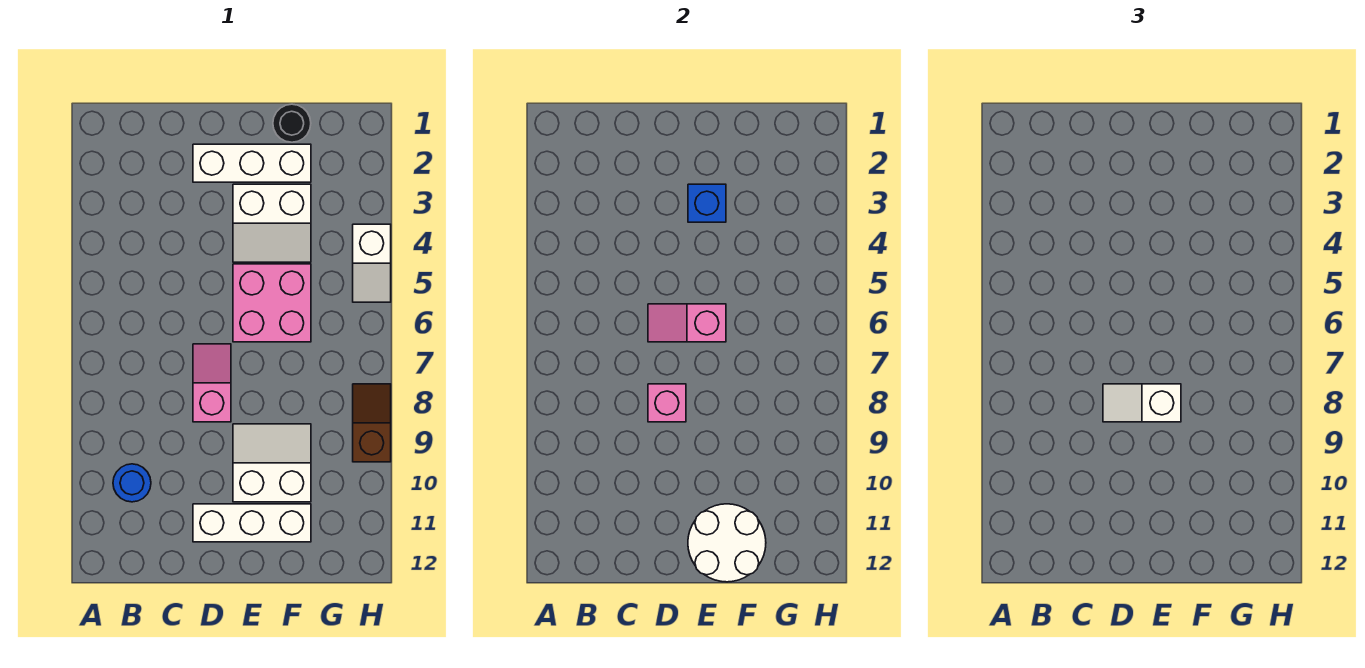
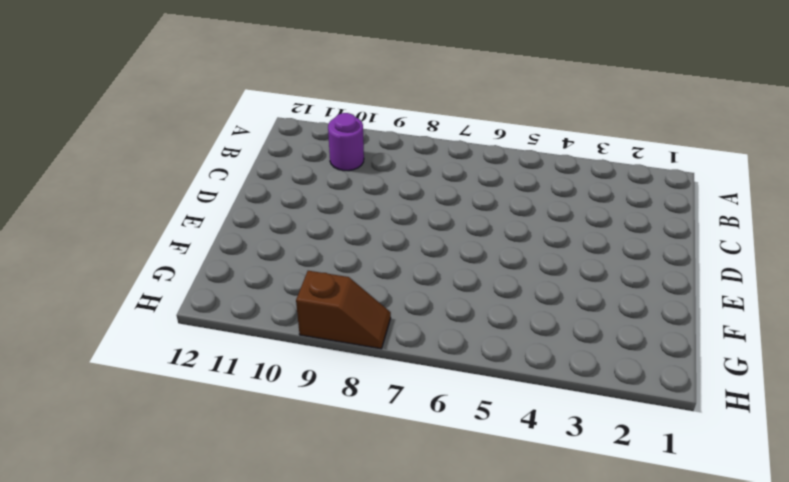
purple 1x1 round brick [328,113,364,171] -> blue 1x1 round brick [113,464,151,502]
none -> white 1x3 brick [193,144,311,182]
none -> pink 1x2 slope [193,344,231,422]
none -> white 1x3 brick [193,504,311,542]

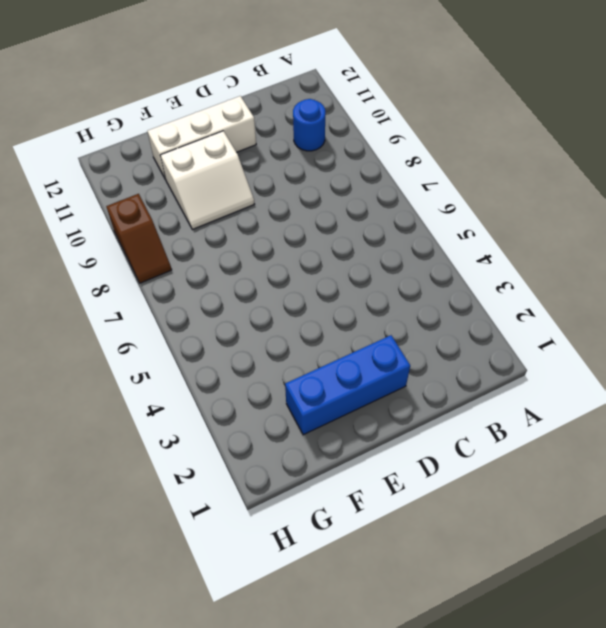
blue 1x3 brick [285,335,410,435] -> white 1x3 brick [193,144,311,182]
none -> pink 1x2 slope [193,344,231,422]
none -> white 2x2 slope [233,184,311,262]
none -> pink 2x2 brick [233,264,311,342]

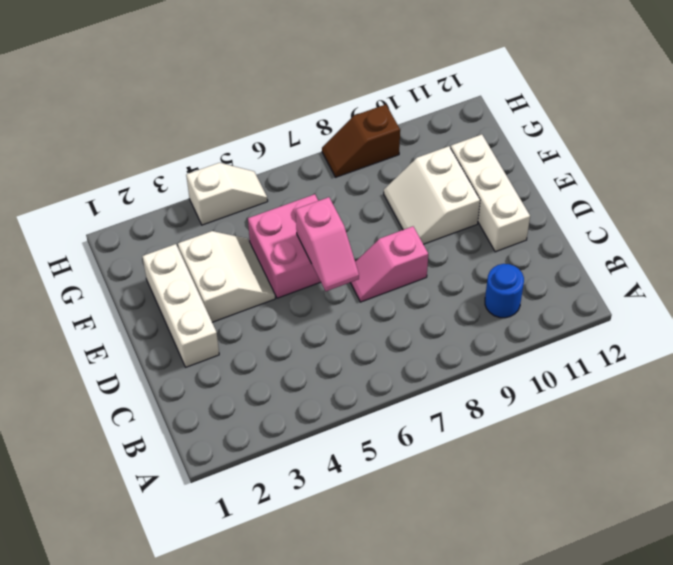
none -> black 1x1 round brick [273,104,311,142]
none -> pink 1x1 brick [648,384,686,422]
none -> blue 1x1 brick [688,184,726,222]

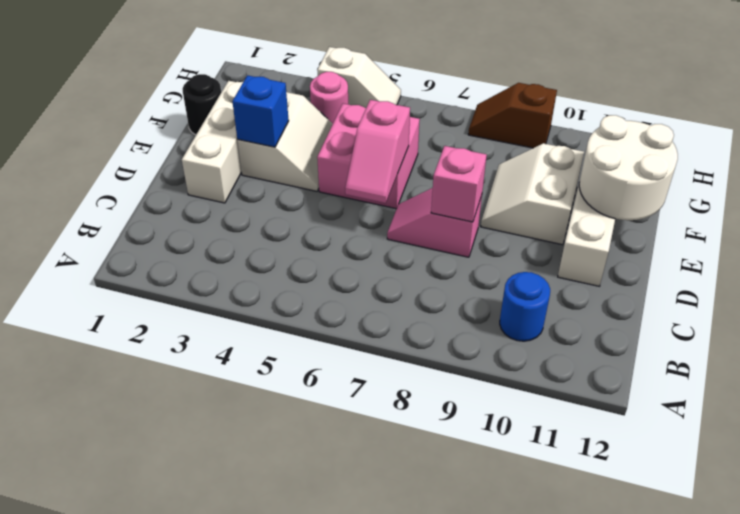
pink 1x1 round brick [310,72,348,124] -> none
none -> white 1x2 slope [1103,384,1181,422]

